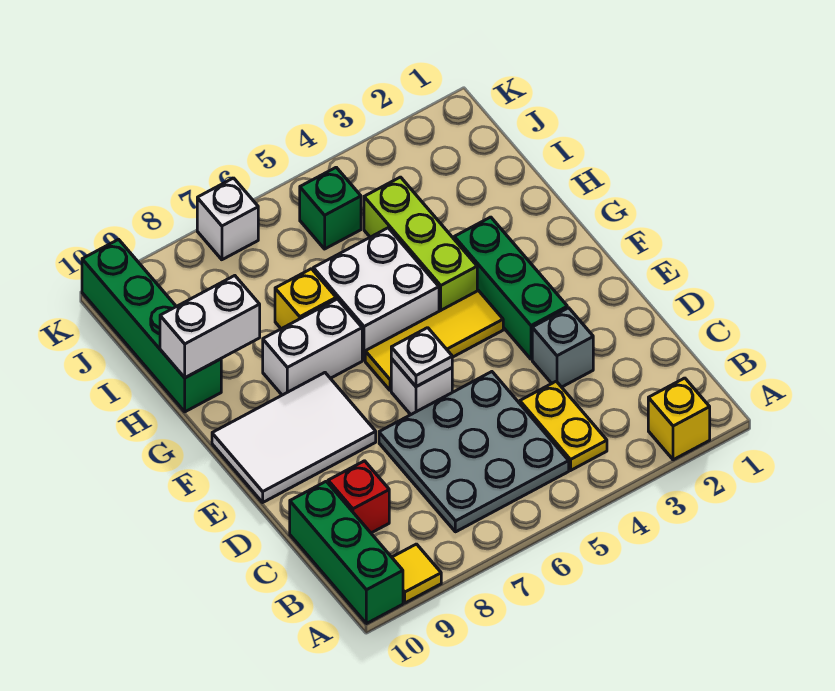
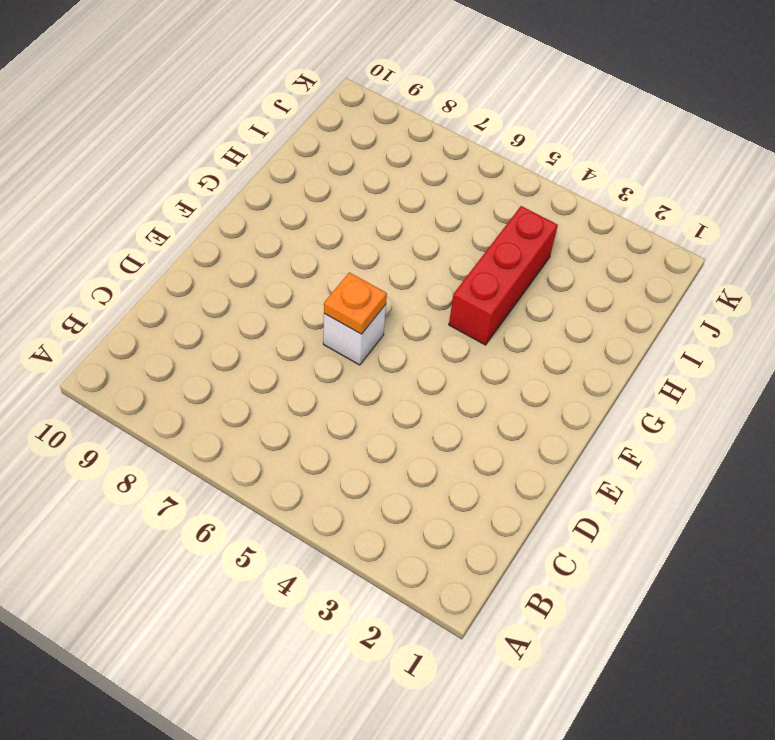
orange 1x1 plate [324,272,387,334] -> white 1x1 plate [391,328,452,387]
red 1x3 brick [449,206,558,345] -> lime 1x3 brick [364,177,477,311]
none -> yellow 1x1 brick [648,378,710,460]
none -> yellow 1x1 tile [392,544,441,603]
none -> green 1x3 brick [290,481,403,624]

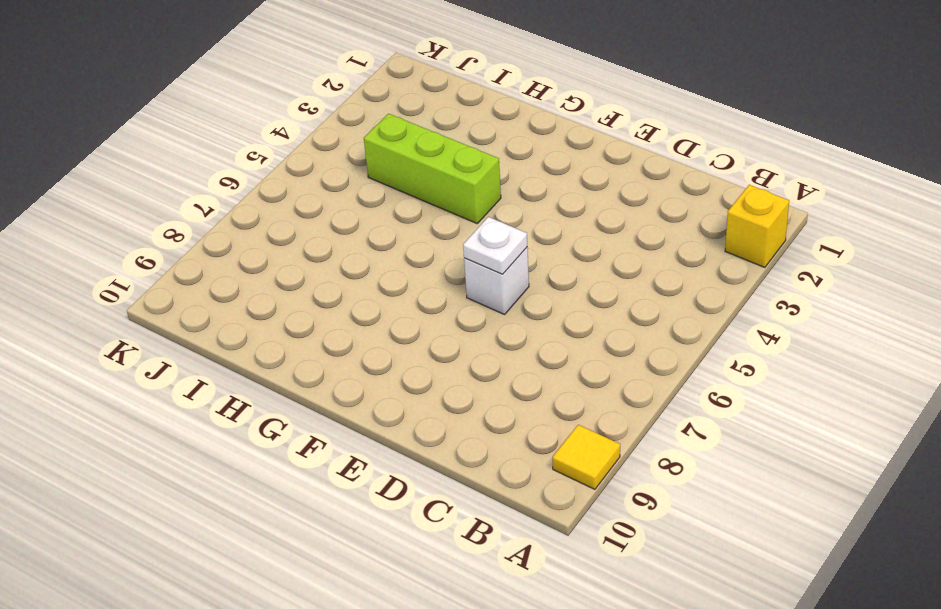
none -> green 1x3 brick [290,481,403,624]
none -> yellow 1x2 plate [520,381,607,470]
none -> grey 3x3 plate [379,372,569,532]

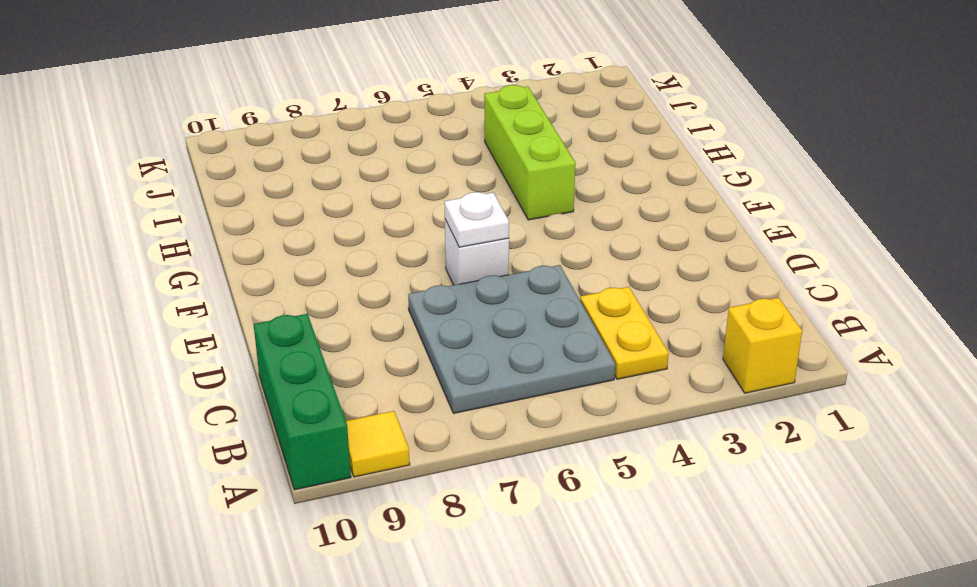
none -> red 1x1 brick [328,461,389,533]
none -> grey 1x1 brick [532,308,593,387]
none -> green 1x3 brick [454,217,567,359]

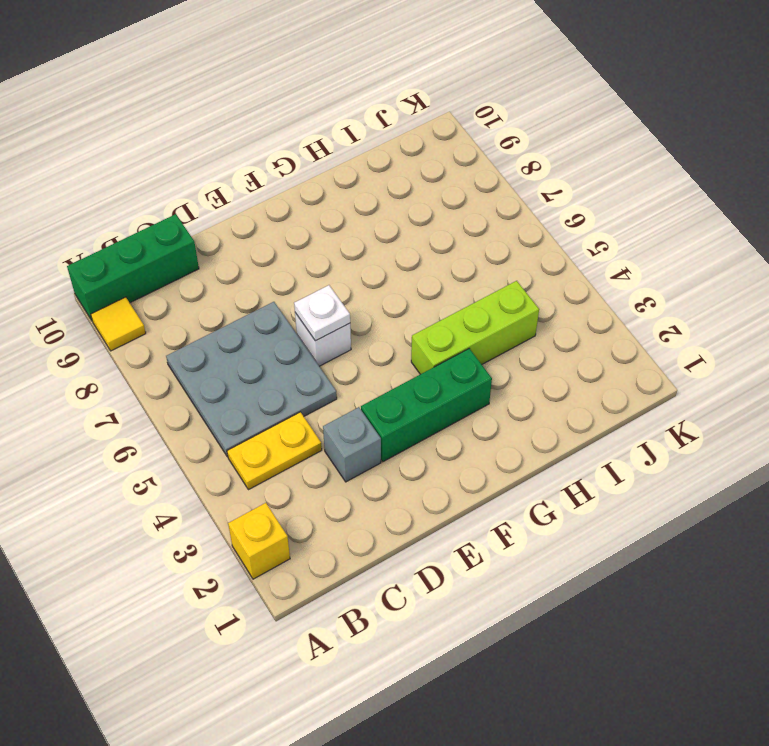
none -> red 1x1 brick [328,461,389,533]
none -> white 2x3 tile [212,373,376,502]
none -> yellow 1x3 tile [365,291,503,390]

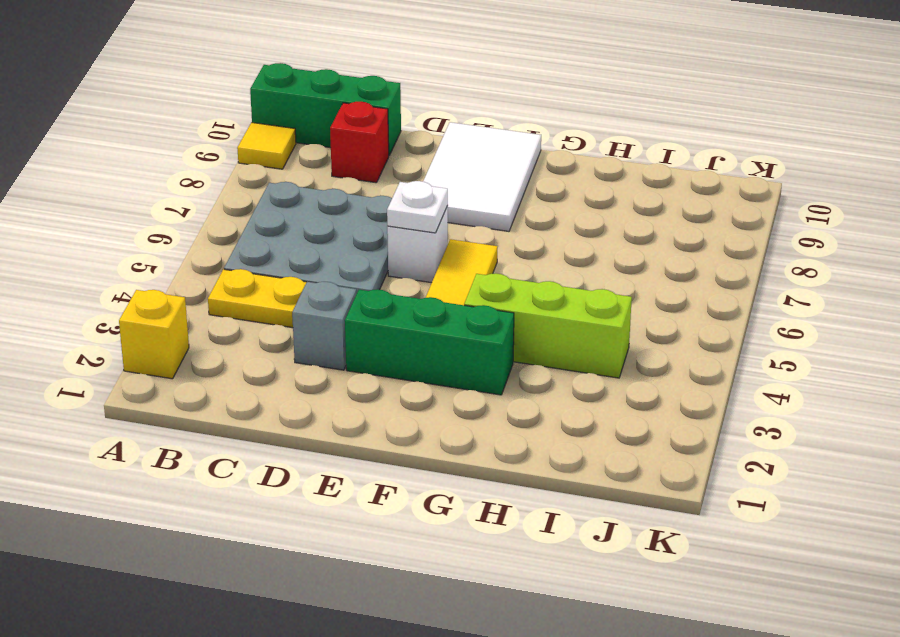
none -> white 2x2 brick [313,228,439,360]
none -> white 1x2 brick [263,299,362,395]
none -> yellow 1x1 brick [275,269,336,329]

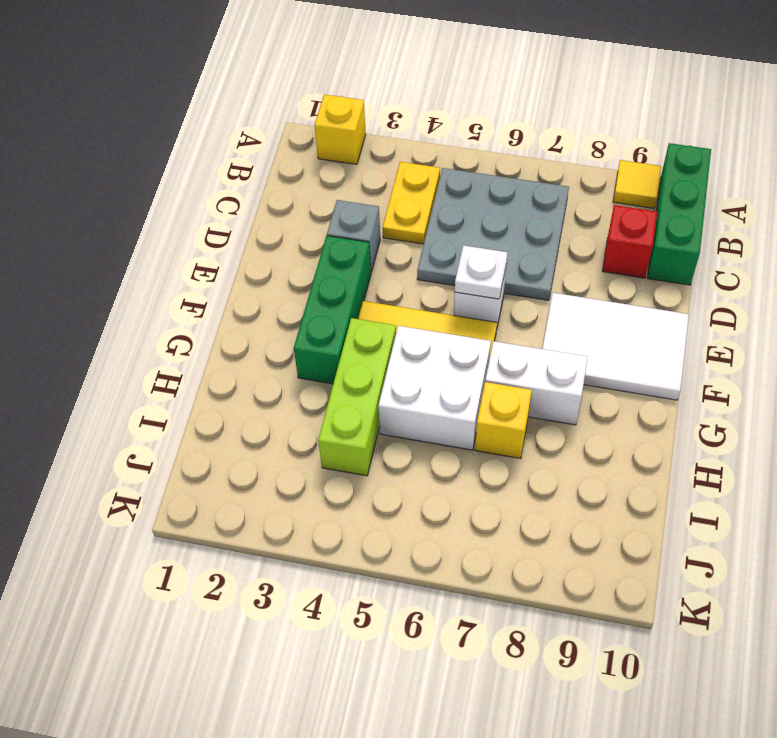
none -> green 1x4 brick [82,240,221,412]
none -> green 1x1 brick [300,167,361,249]
none -> white 1x1 brick [197,178,258,260]

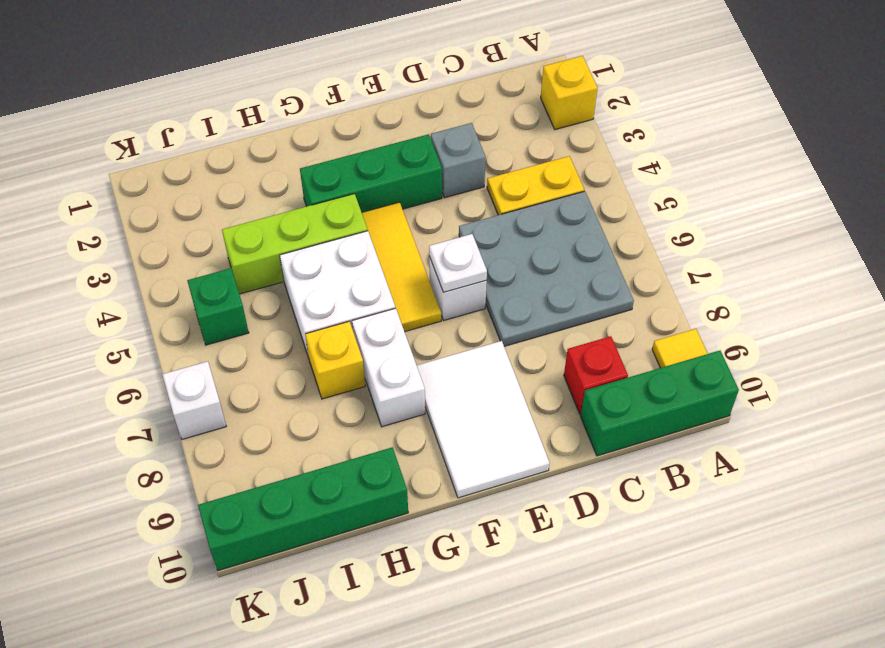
none -> white 1x2 brick [160,276,260,378]

